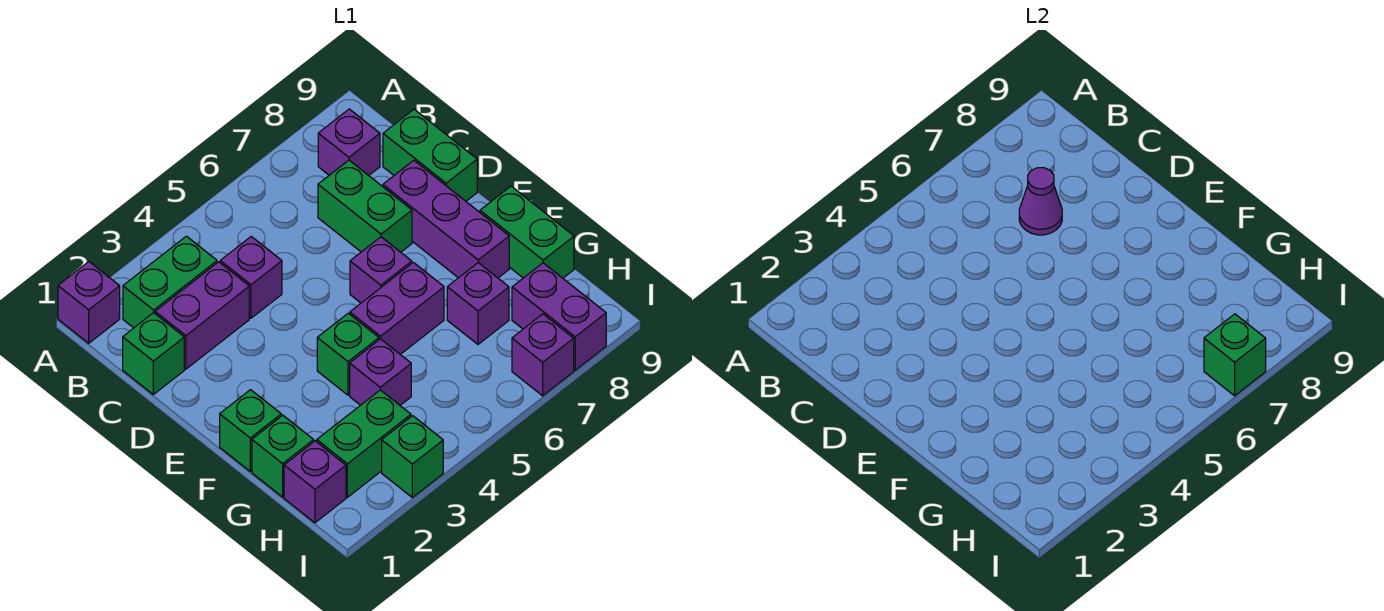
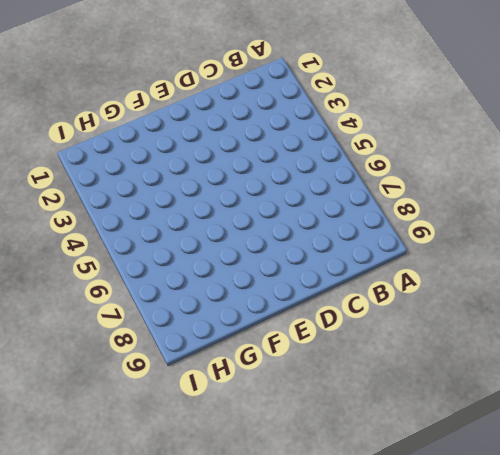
none -> purple 1x1 brick [58,262,120,343]
none -> green 1x2 brick [123,236,217,328]
none -> purple 1x1 brick [318,109,380,175]

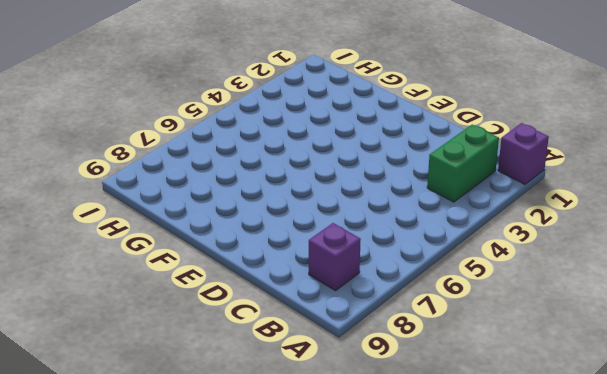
none -> green 1x1 brick [123,313,184,394]
none -> purple 1x2 brick [155,262,249,369]
none -> purple 1x1 brick [220,236,282,318]

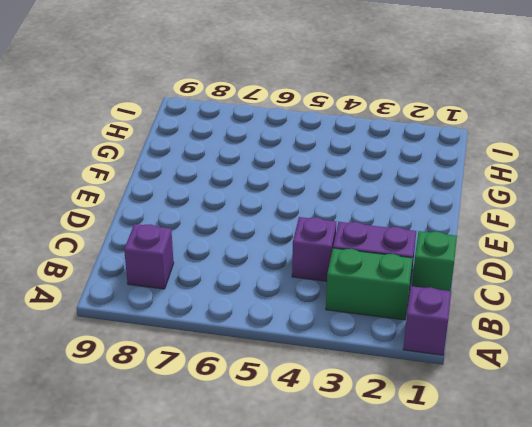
none -> green 1x2 brick [318,160,412,252]
none -> green 1x2 brick [383,109,477,201]
none -> purple 1x3 brick [383,160,509,278]

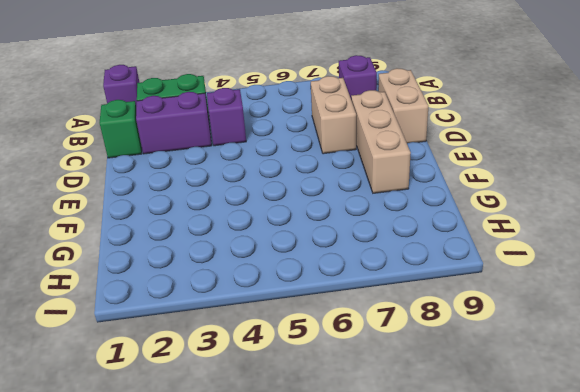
tan 1x2 brick [311,76,356,154] -> green 1x2 brick [318,160,412,252]
tan 1x2 brick [378,68,428,143] -> green 1x2 brick [383,109,477,201]
tan 1x3 brick [351,90,411,193] -> purple 1x3 brick [383,160,509,278]
none -> purple 1x1 brick [350,237,412,303]
none -> green 1x1 brick [220,390,281,471]
none -> green 1x1 brick [317,313,379,395]

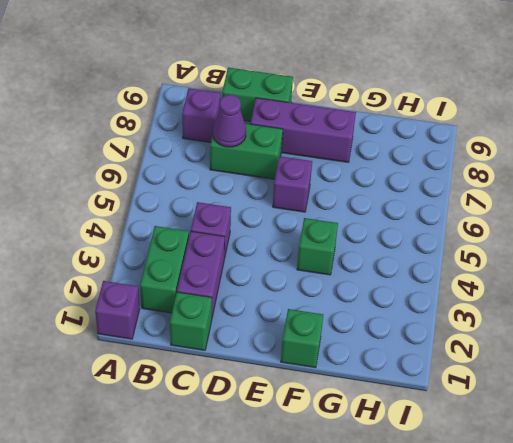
none -> purple 1x2 brick [350,262,444,354]
none -> green 1x2 brick [480,186,574,278]
none -> green 1x1 brick [252,415,314,497]

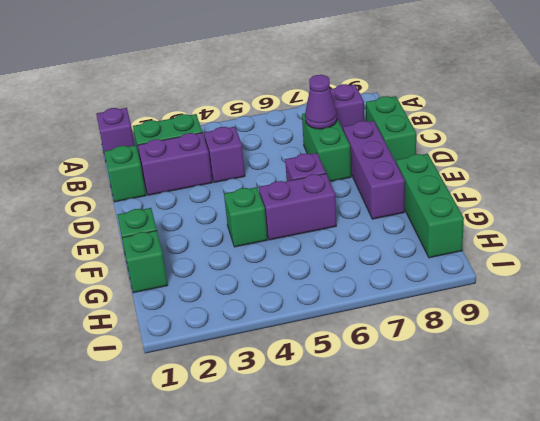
green 1x3 brick [396,154,464,258] -> green 1x2 brick [480,186,574,278]
none -> purple 1x1 brick [350,339,411,405]
none -> purple 1x1 brick [447,263,509,344]
none -> purple 1x1 brick [284,441,346,523]

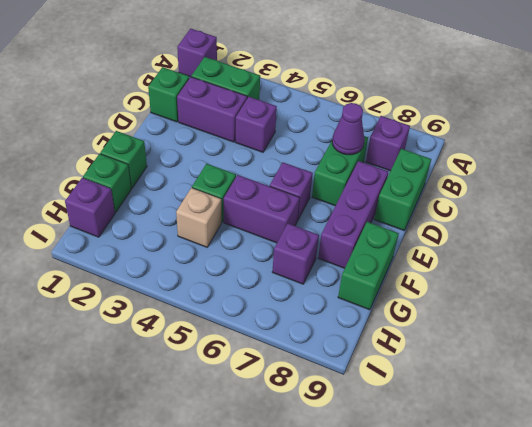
tan 1x1 brick [176,188,221,247] -> purple 1x1 brick [350,339,411,405]
none -> green 1x2 brick [317,390,411,497]
none -> purple 1x2 brick [512,263,606,370]
none -> green 1x1 brick [382,416,443,497]

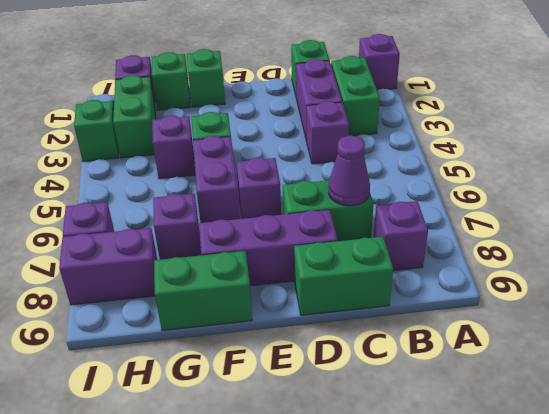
none -> green 1x1 brick [1204,314,1266,396]

